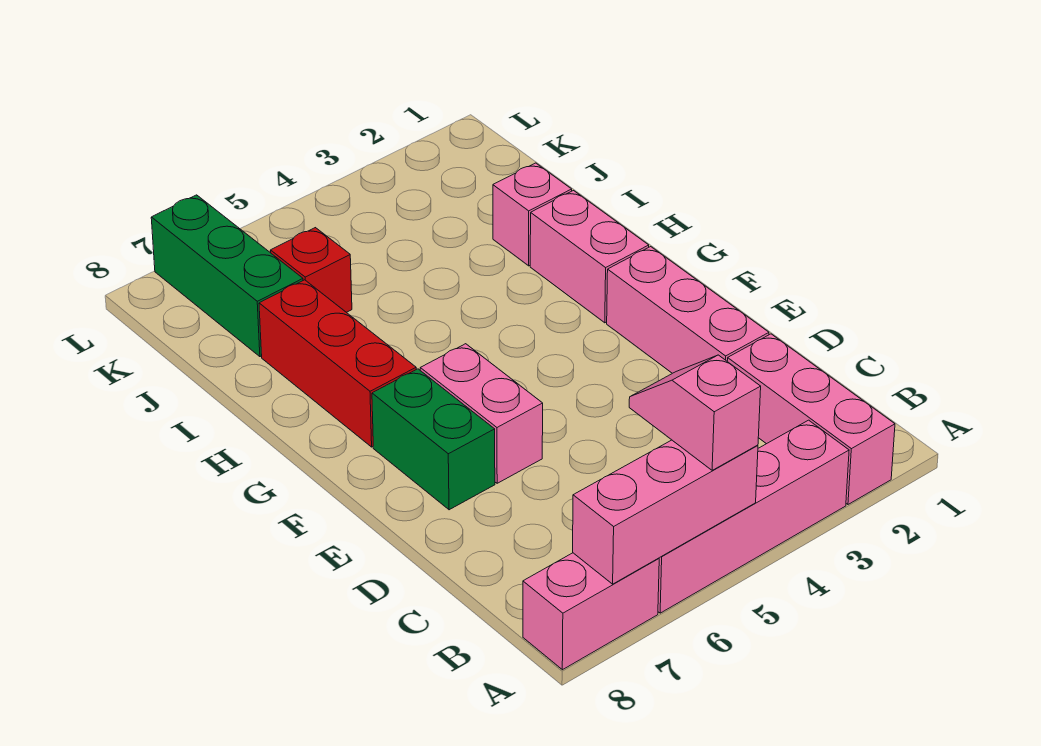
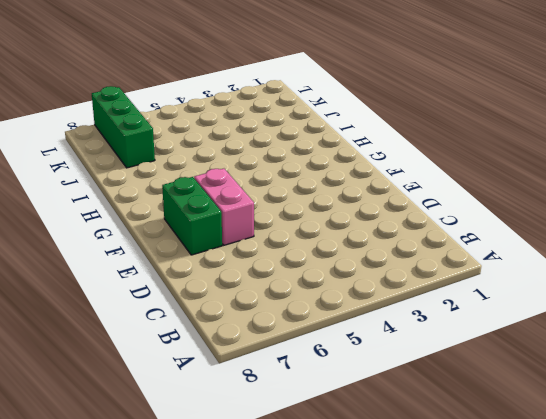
none -> pink 1x3 brick [727,334,895,504]
none -> pink 1x4 brick [658,420,849,613]
none -> pink 1x2 brick [523,553,659,670]

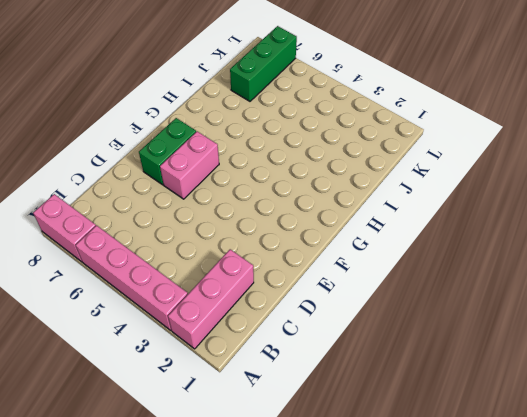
none -> pink 1x3 brick [607,247,769,373]
none -> pink 1x2 brick [530,191,649,323]
none -> red 1x3 brick [259,280,416,447]

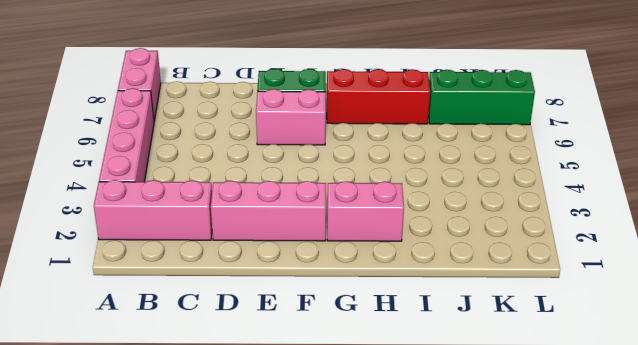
none -> pink 1x1 brick [493,163,572,266]
none -> red 1x1 brick [270,228,352,312]
none -> pink 1x3 brick [573,440,758,584]

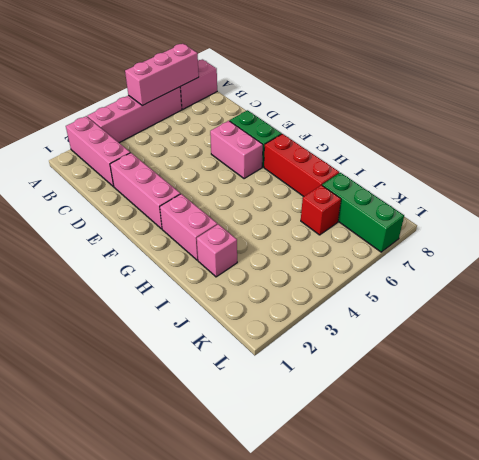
none -> pink 1x2 slope [629,355,761,470]

